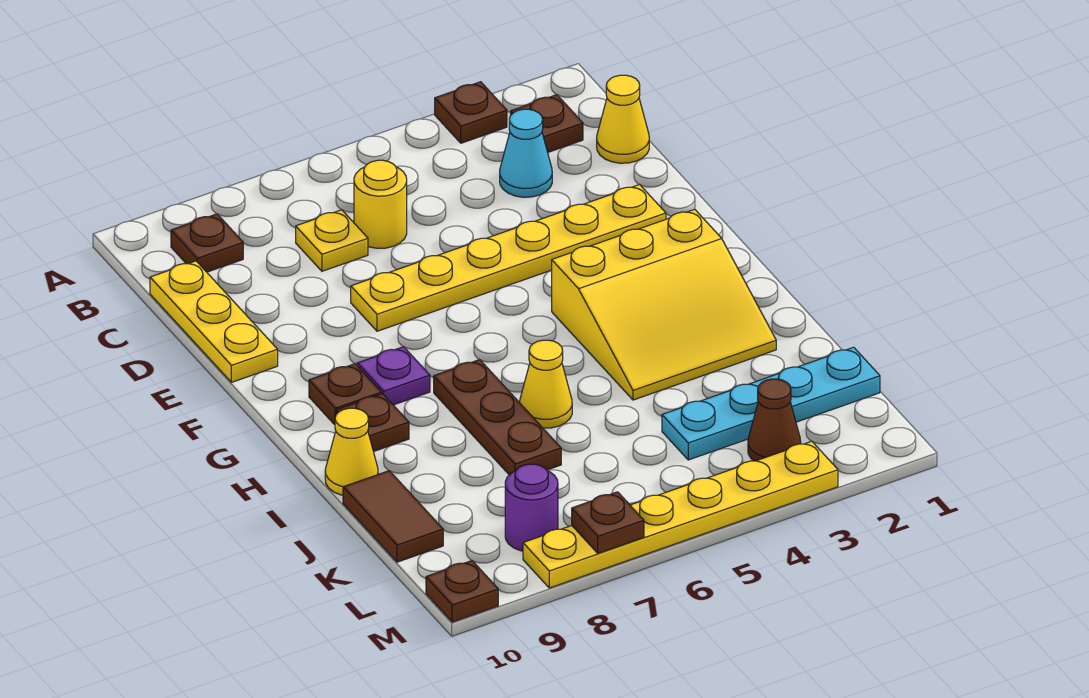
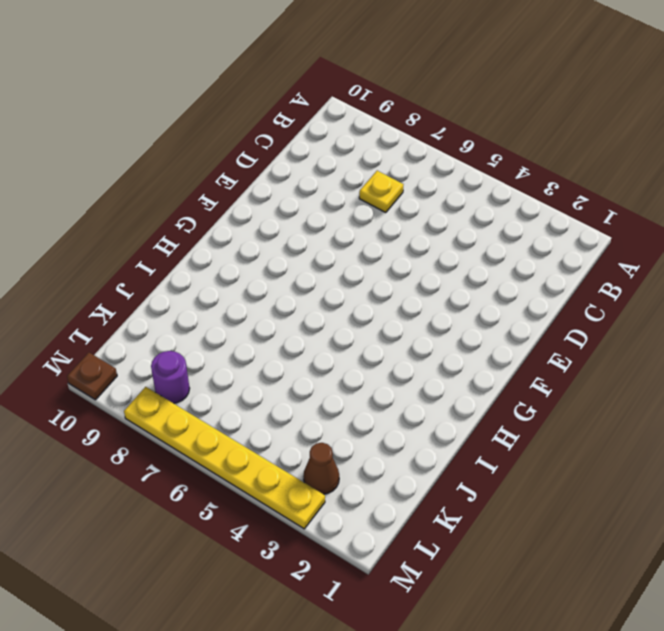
none -> brown 1x1 plate [435,82,507,143]
none -> brown 1x1 plate [511,95,583,152]
none -> brown 1x1 plate [171,214,243,272]

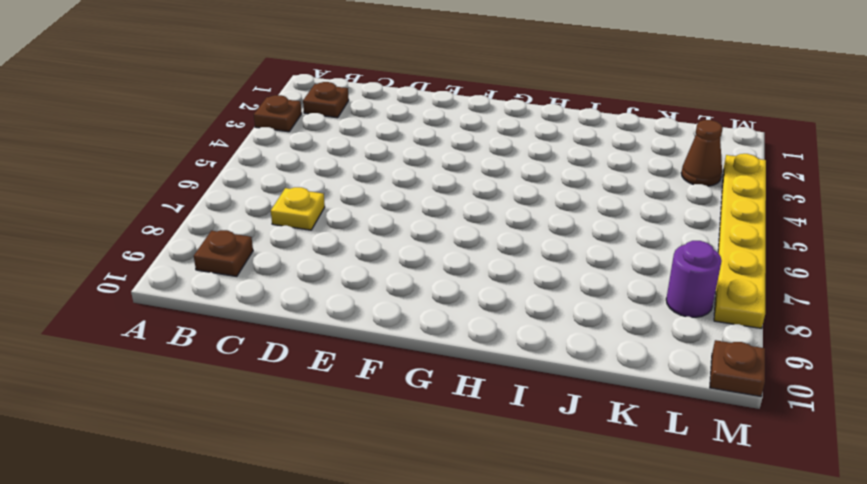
none -> yellow 1x1 cone [597,75,649,163]
none -> cyan 1x1 cone [500,109,552,197]
none -> yellow 1x1 round brick [354,160,407,248]

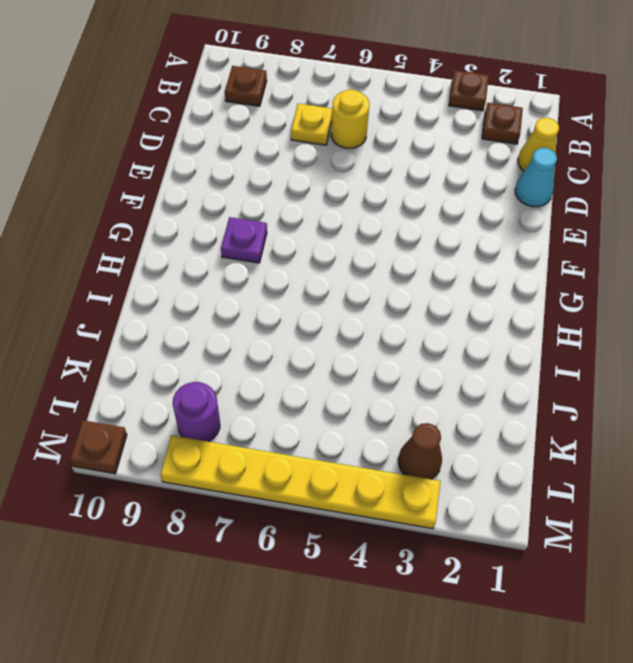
cyan 1x1 cone [515,148,557,207] -> cyan 1x1 cone moved to [500,109,552,197]
none -> yellow 1x3 plate [150,261,278,382]
none -> yellow 1x6 plate [351,185,666,331]
none -> yellow 3x3 slope [552,209,776,400]

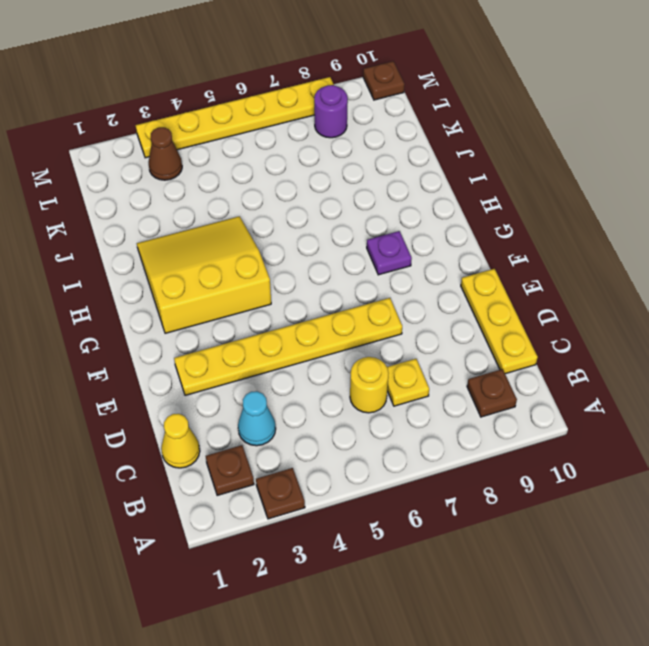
none -> brown 1x1 plate [309,364,381,425]
none -> brown 1x3 plate [434,360,561,475]
none -> brown 1x1 plate [336,394,409,452]

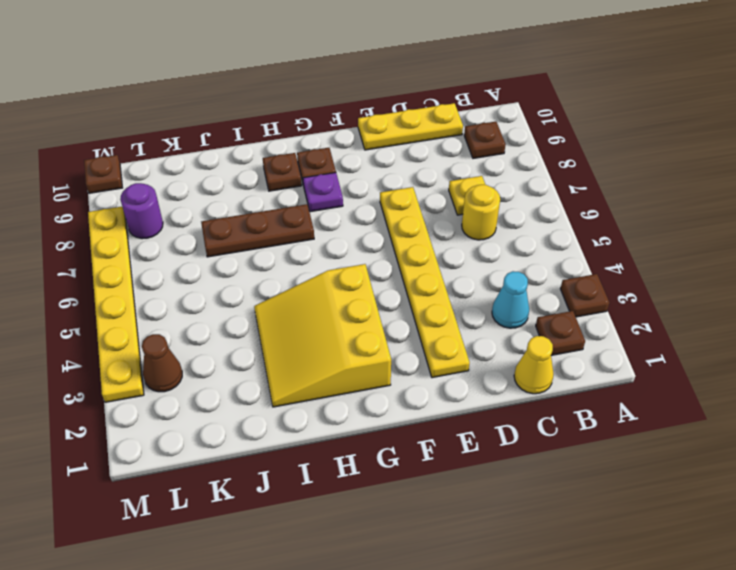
none -> yellow 1x1 cone [519,340,572,428]
none -> yellow 1x1 cone [325,408,378,495]
none -> brown 1x2 tile [343,471,443,562]

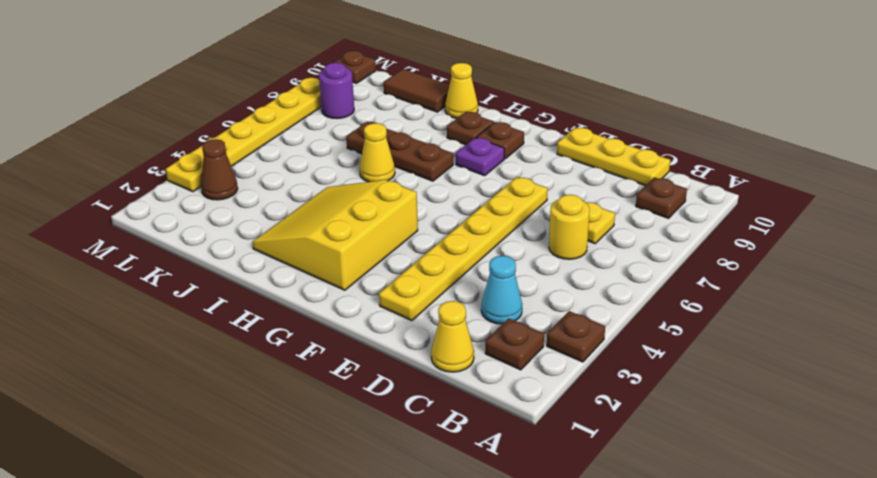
none -> cyan 1x4 plate [662,347,880,460]
none -> brown 1x1 plate [572,492,644,553]

